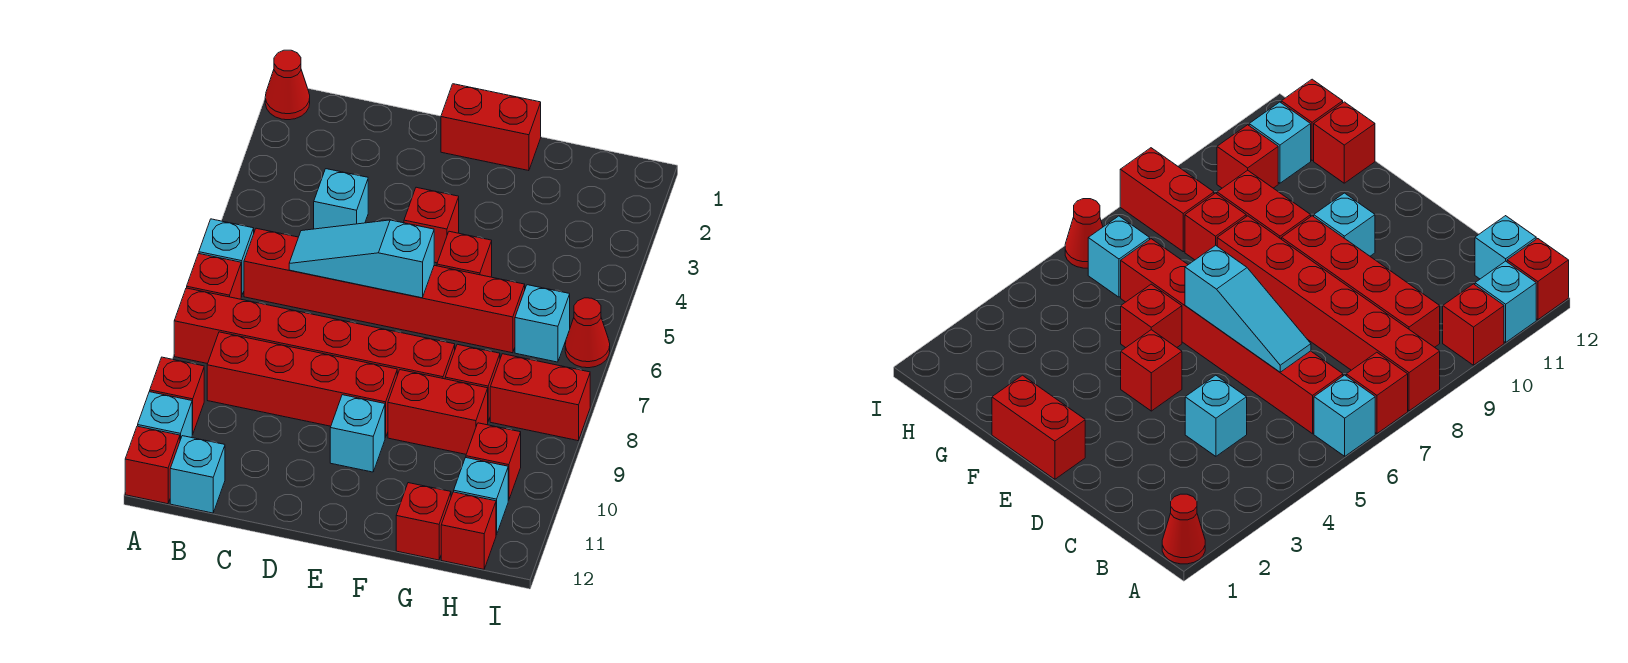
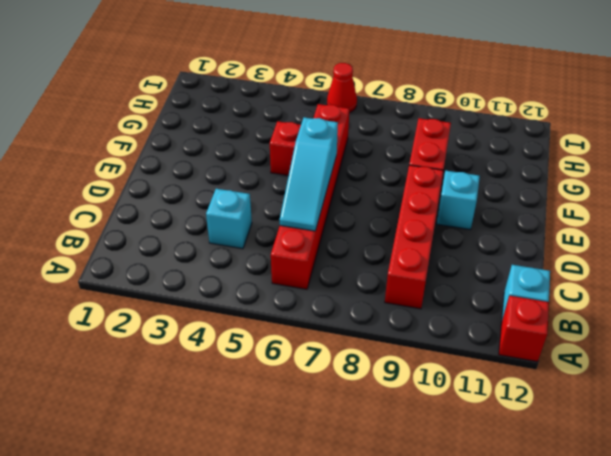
none -> red 1x1 cone [265,50,310,120]
none -> cyan 1x1 brick [199,219,254,296]
none -> red 1x1 brick [187,254,241,299]

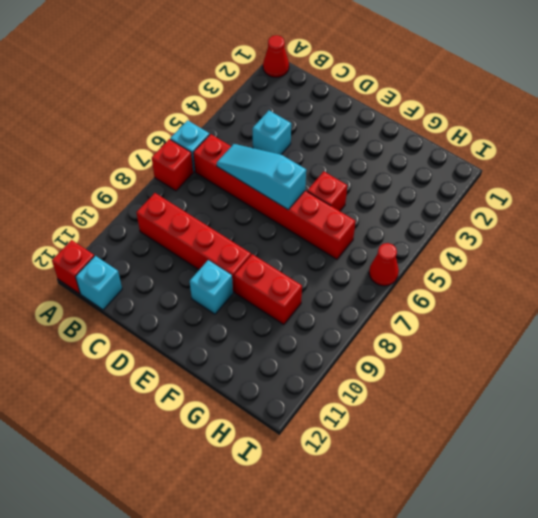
none -> red 1x6 brick [174,288,455,379]
none -> red 1x1 brick [150,357,204,434]
none -> cyan 1x1 brick [138,392,193,440]

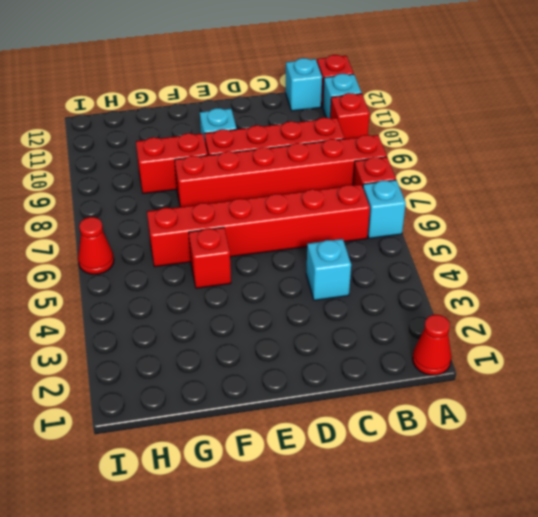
none -> red 1x2 brick [441,84,541,171]
none -> red 1x1 brick [404,187,459,263]
none -> red 1x1 brick [445,344,500,421]

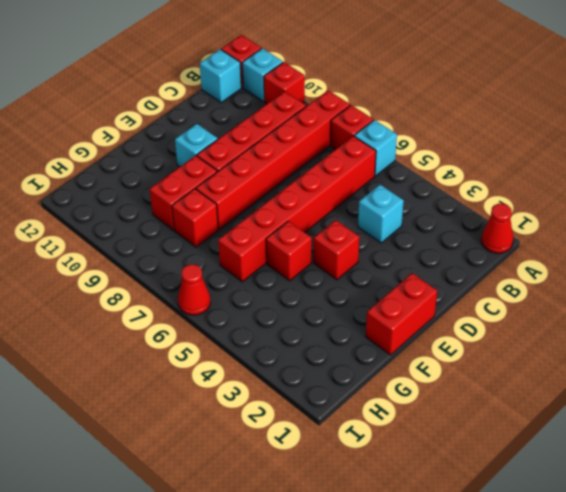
none -> red 1x1 brick [396,483,451,560]
none -> cyan 1x1 brick [515,285,570,362]
none -> red 1x2 brick [490,354,590,441]

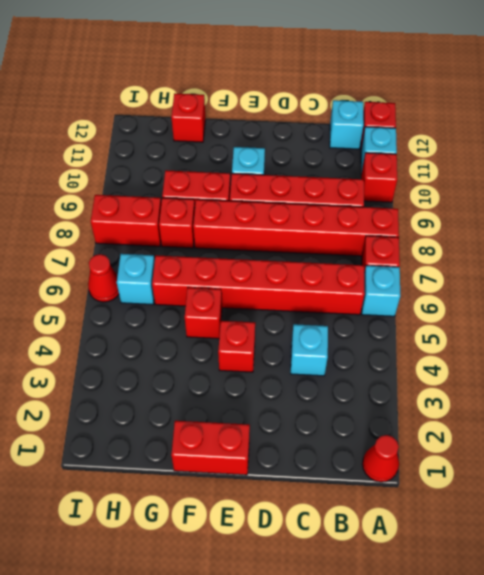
none -> red 1x1 brick [466,423,521,500]
none -> cyan 1x1 brick [454,458,508,535]
none -> red 1x1 brick [441,492,496,569]

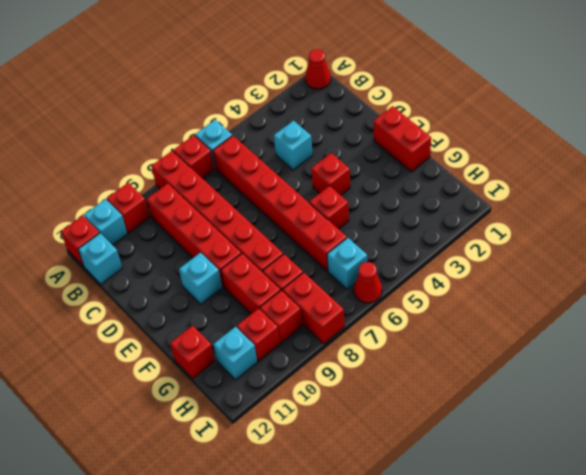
red 1x1 brick [260,290,302,343] -> red 1x1 brick moved to [441,492,496,569]
none -> cyan 1x3 slope [289,220,434,298]

